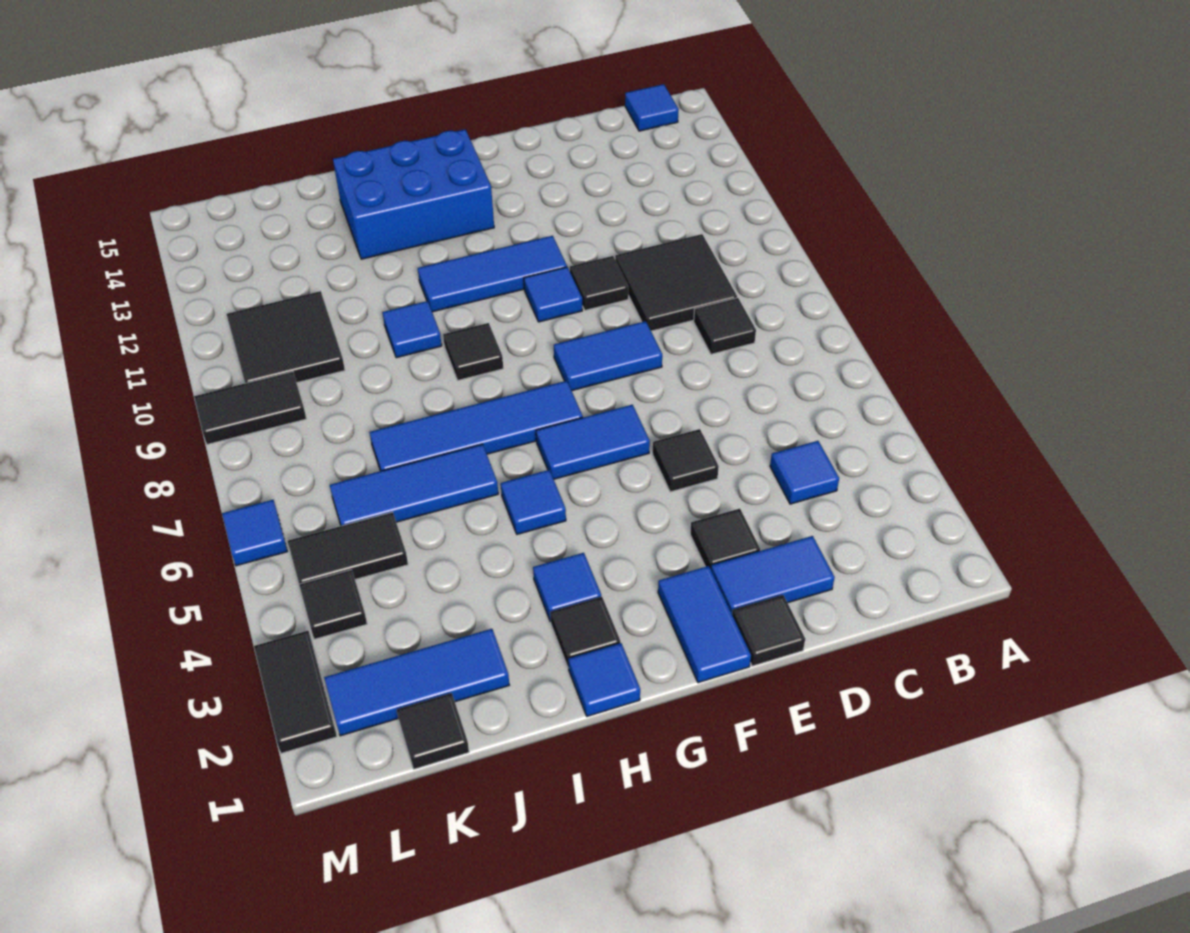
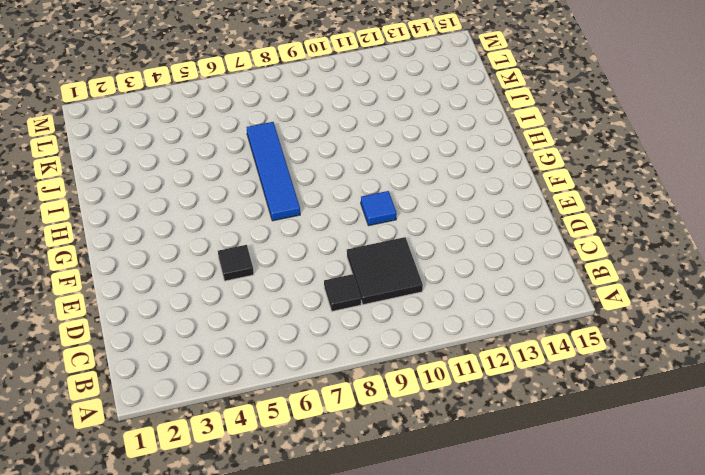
none -> blue 1x1 tile [625,84,679,131]
none -> blue 1x1 tile [770,441,839,504]
none -> blue 1x2 tile [711,536,835,613]
none -> black 1x1 tile [732,595,805,666]

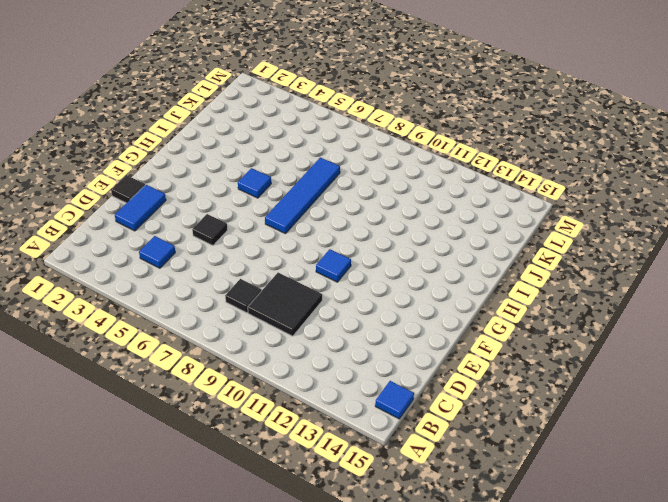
none -> black 1x1 tile [690,509,760,569]
none -> blue 1x2 tile [554,321,662,391]
none -> black 1x1 tile [570,256,628,310]
none -> blue 1x2 tile [658,566,751,683]

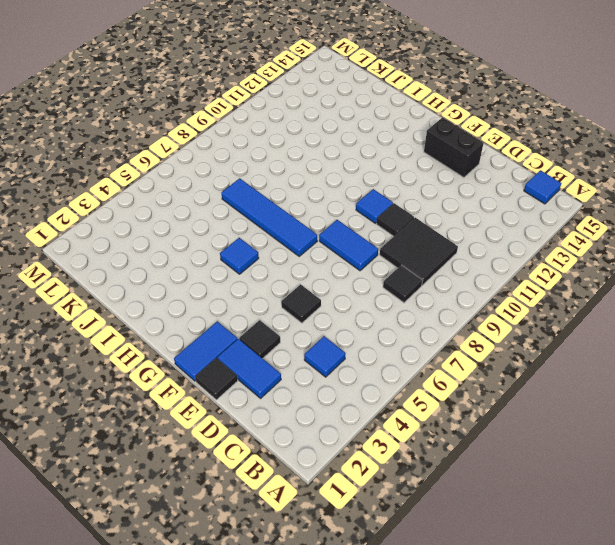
black 1x2 brick [424,117,484,177] -> none
none -> blue 1x2 tile [536,405,650,479]
none -> blue 1x3 tile [418,236,567,312]
none -> blue 2x3 brick [333,129,494,259]
none -> blue 1x1 tile [568,643,640,716]

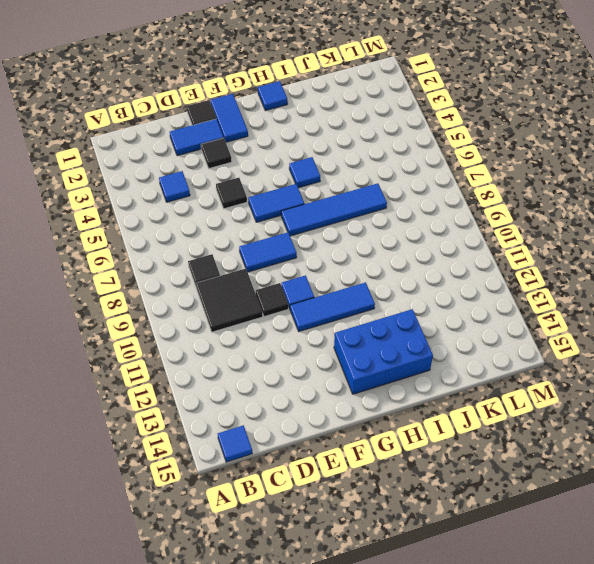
none -> black 1x1 tile [550,597,620,668]
none -> blue 1x1 tile [533,553,601,622]
none -> black 1x1 tile [443,323,503,380]
none -> blue 1x3 tile [330,444,498,526]

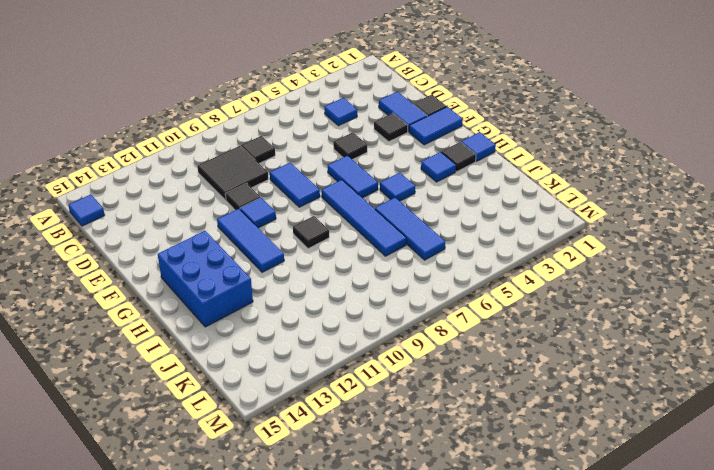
none -> blue 1x1 tile [382,301,442,358]
none -> blue 1x3 tile [324,629,509,736]
none -> black 1x1 tile [397,693,469,769]
none -> black 1x2 tile [288,512,408,584]

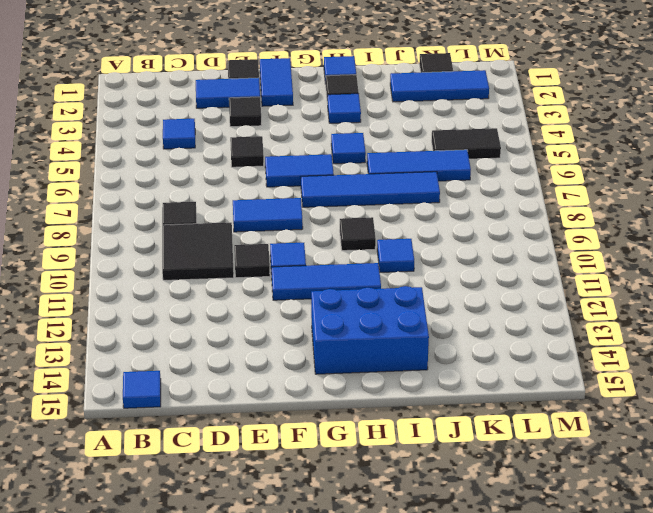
none -> black 2x2 tile [227,291,345,383]
none -> black 1x1 tile [299,570,367,639]
none -> black 1x2 tile [194,372,306,444]
none -> black 1x2 tile [254,631,337,753]

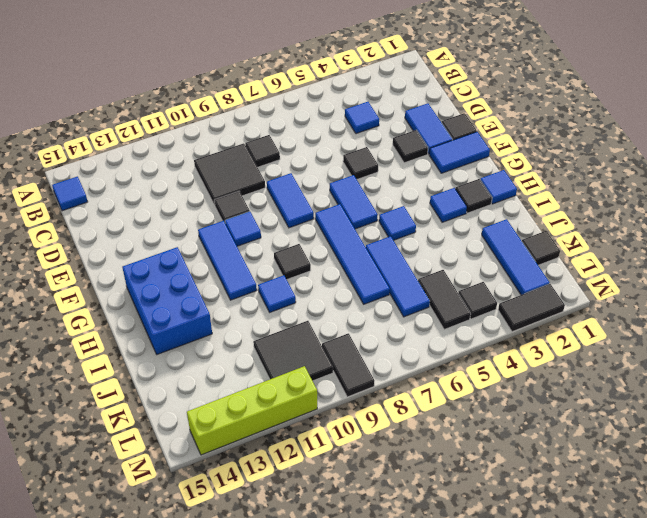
lime 1x4 brick [187,366,317,455] -> none
none -> blue 1x1 tile [222,500,287,566]

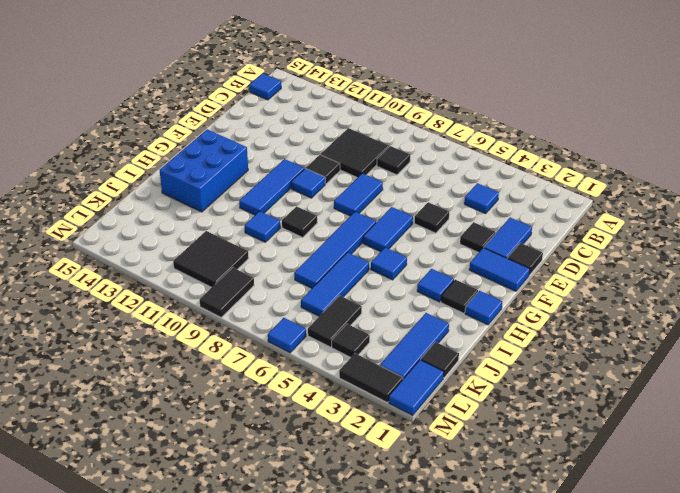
blue 1x2 tile [389,360,444,415] -> none

